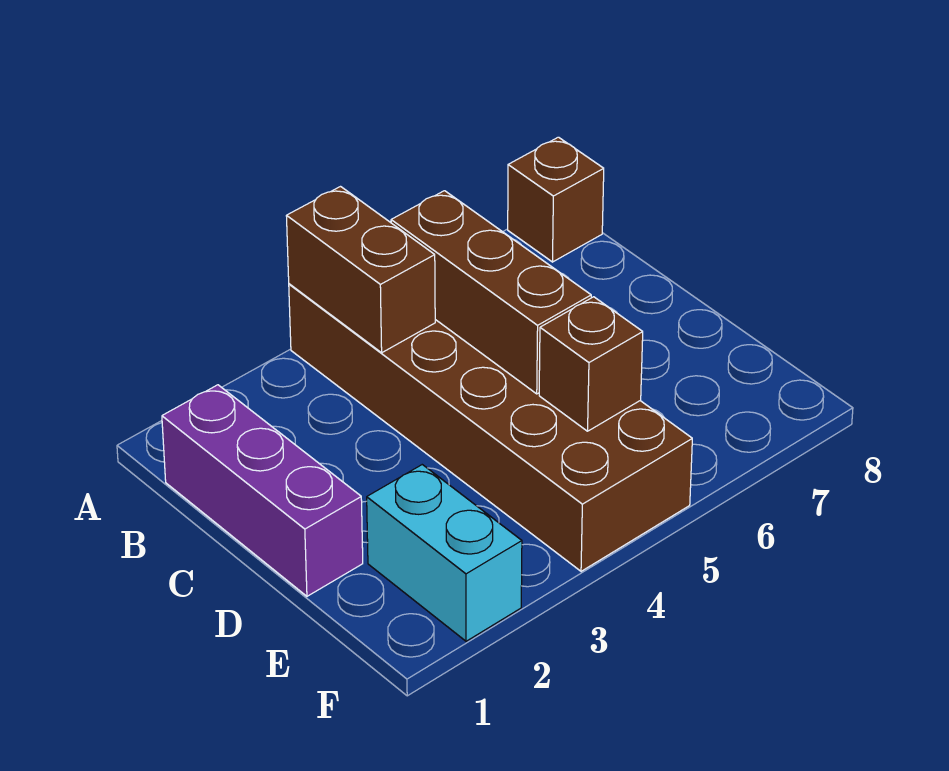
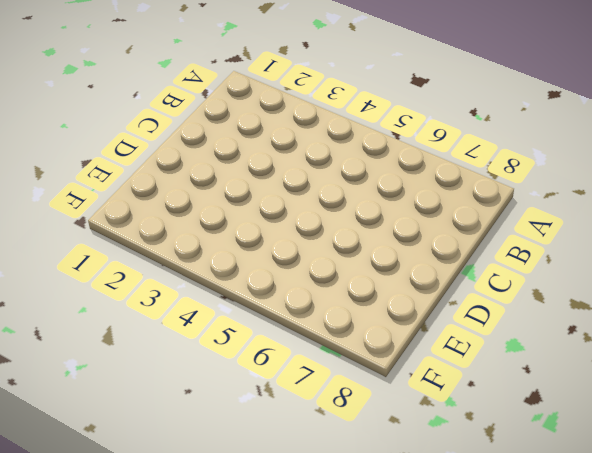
none -> brown 2x6 brick [289,284,692,571]
none -> brown 1x1 brick [508,137,604,262]

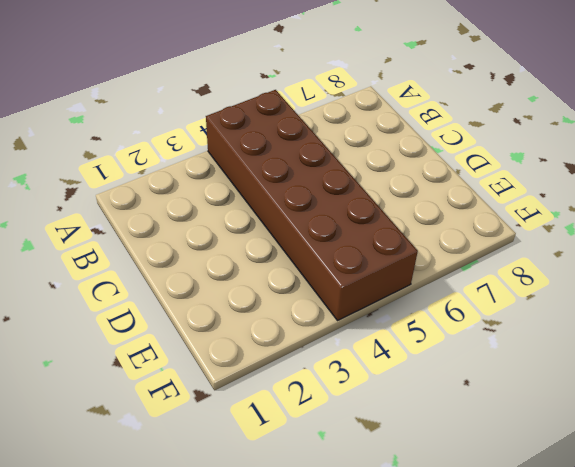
none -> brown 1x1 brick [508,137,604,262]
none -> purple 1x3 brick [162,385,363,596]

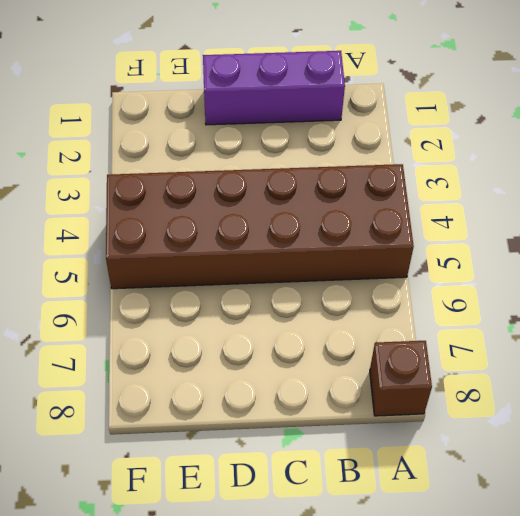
none -> cyan 1x2 brick [367,465,522,641]
none -> brown 1x2 brick [287,187,435,353]

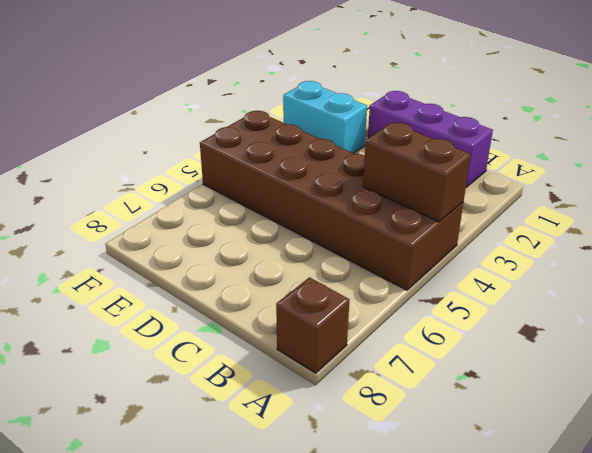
none -> brown 1x3 brick [391,191,591,394]
none -> brown 1x1 brick [539,297,643,431]

